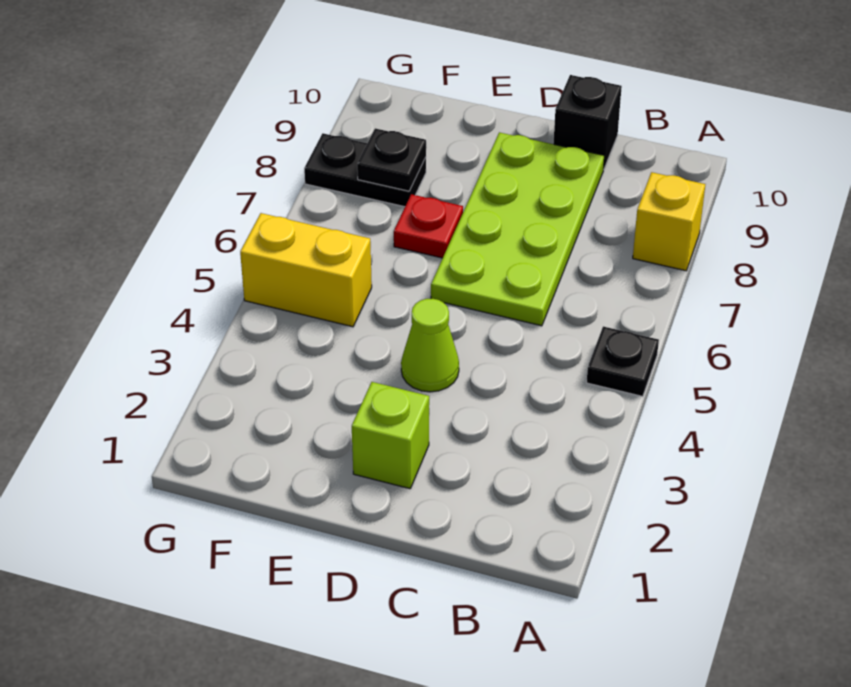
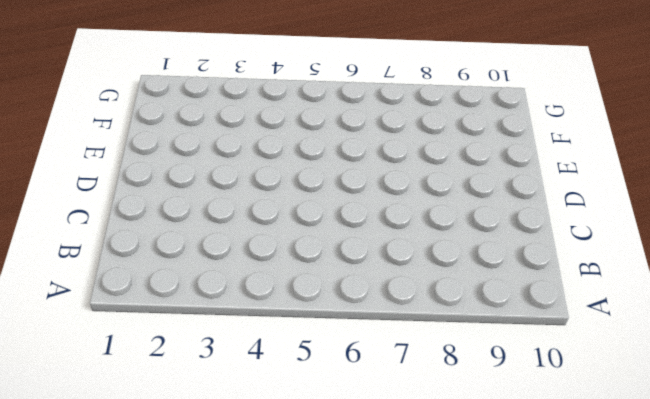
none -> black 1x1 plate [587,326,659,396]
none -> yellow 1x1 brick [633,172,705,271]

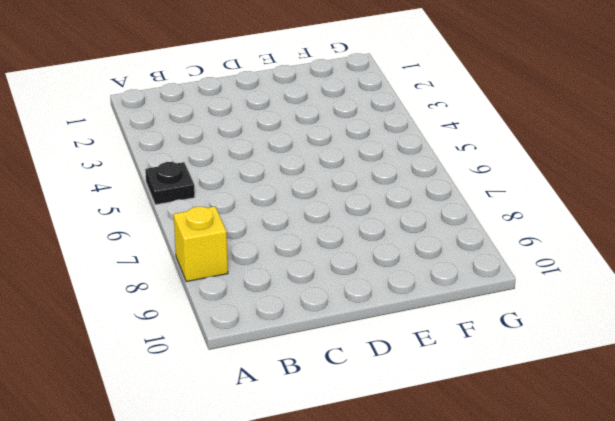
none -> lime 2x4 plate [431,132,604,326]
none -> black 1x1 brick [553,75,622,170]

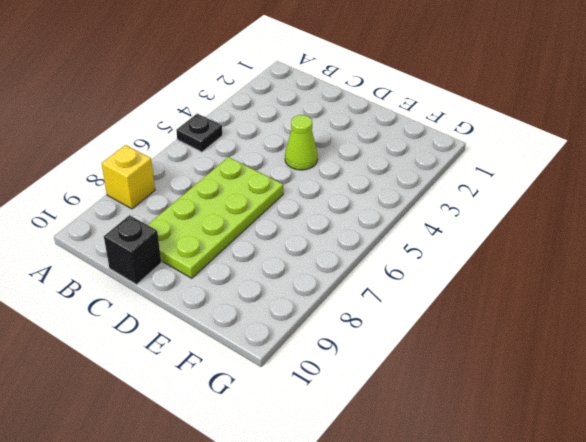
none -> lime 1x1 brick [352,382,429,489]
none -> red 1x1 plate [394,194,463,258]

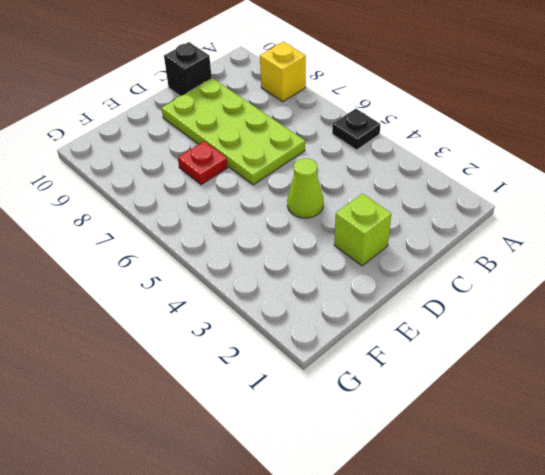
none -> yellow 1x2 brick [240,213,372,327]
none -> black 1x2 plate [304,133,426,207]

